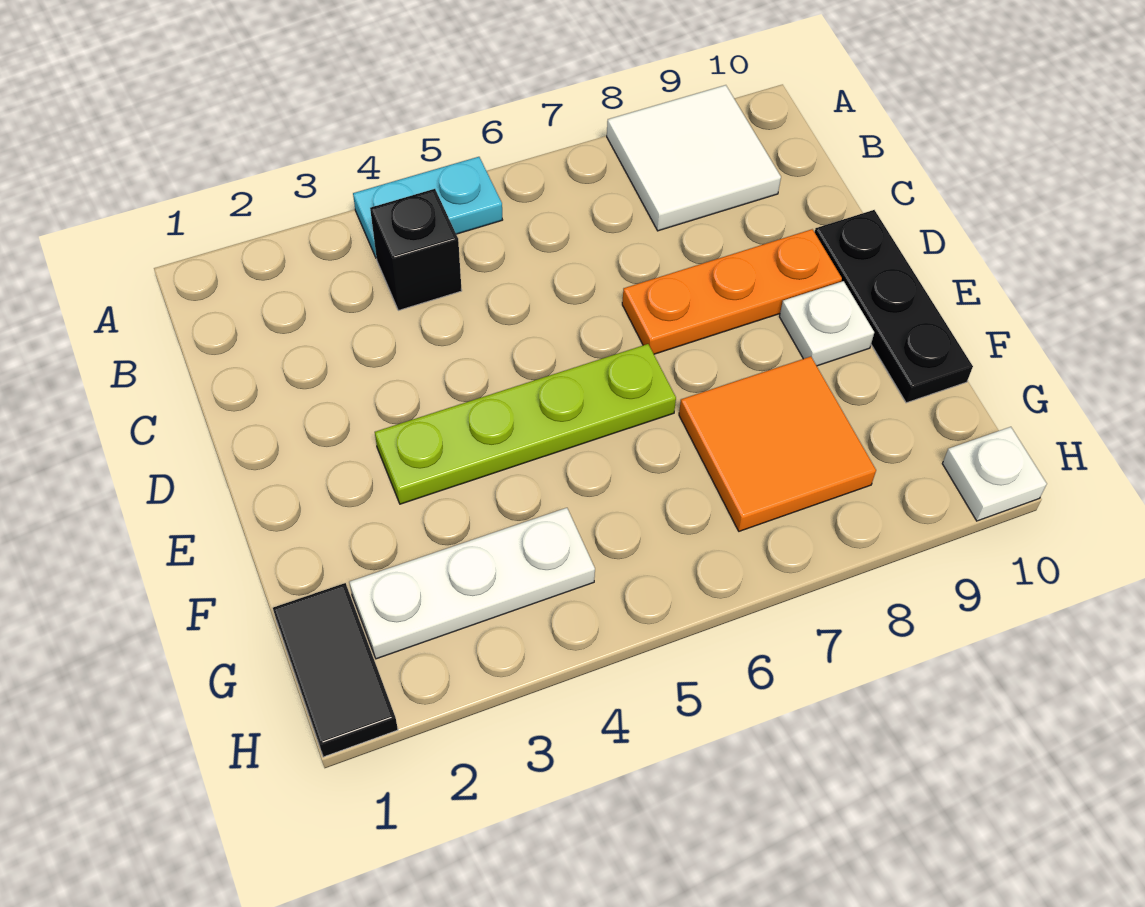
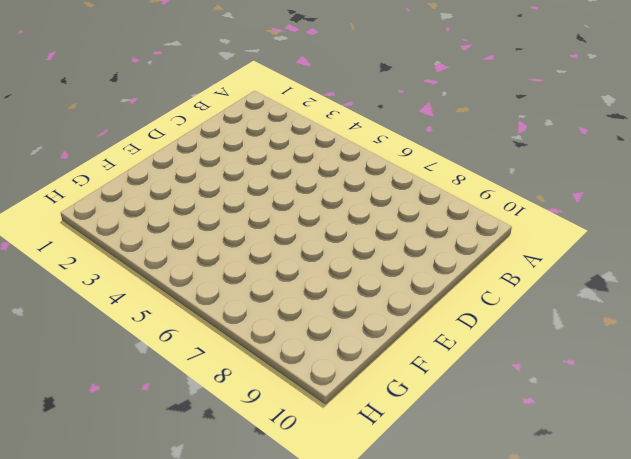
none -> cyan 1x2 plate [353,157,502,257]
none -> white 2x2 tile [607,85,781,231]

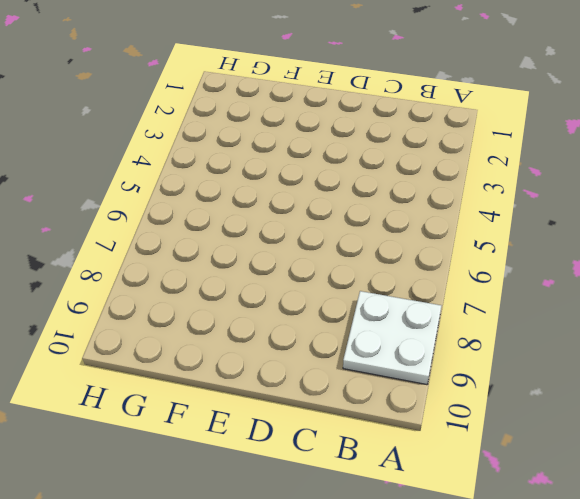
white 2x2 plate [343,291,441,385] -> white 2x2 tile [607,85,781,231]
none -> cyan 1x2 plate [353,157,502,257]
none -> black 1x1 brick [370,189,462,310]

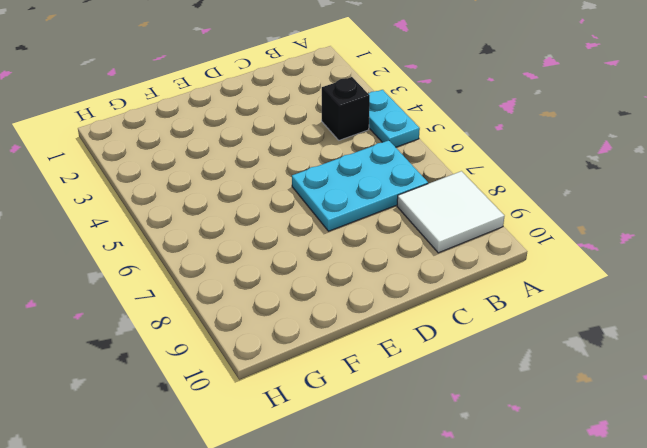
cyan 2x3 plate [292,140,428,231] -> orange 1x3 plate [622,229,842,354]
none -> black 1x3 plate [815,210,973,403]
none -> lime 1x4 plate [375,344,676,504]

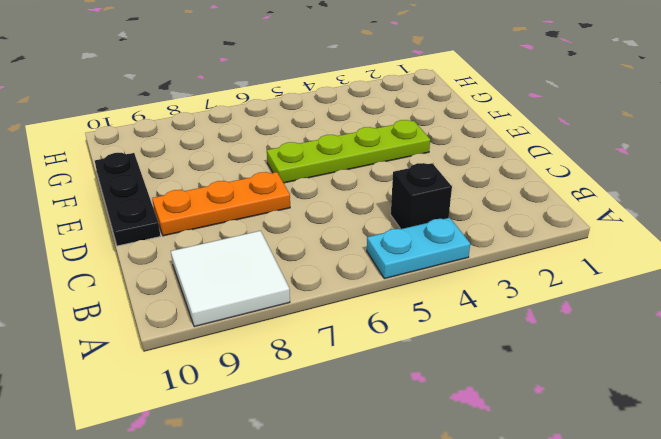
none -> white 1x1 plate [780,281,874,366]
none -> orange 2x2 tile [679,357,876,531]

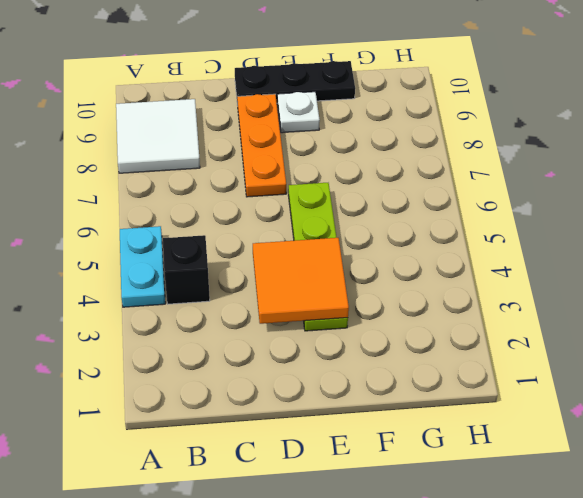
orange 2x2 tile [253,238,349,324] -> orange 2x2 tile moved to [679,357,876,531]
none -> black 1x2 tile [273,583,398,757]
none -> white 1x3 plate [349,508,595,659]

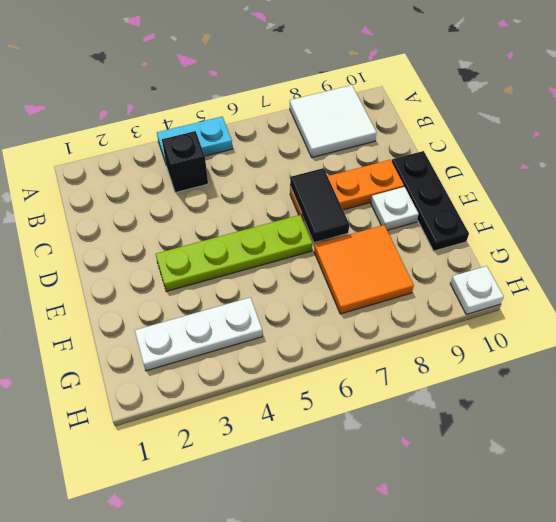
black 1x2 tile [290,168,349,242] -> black 1x2 tile moved to [273,583,398,757]

